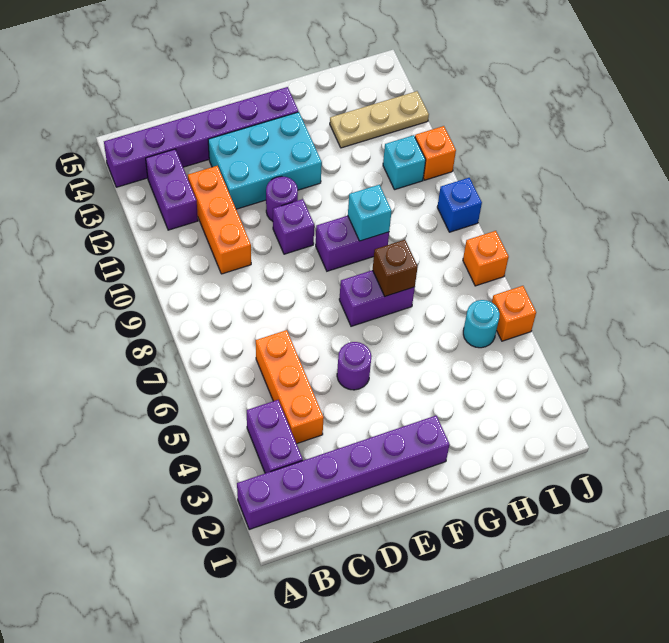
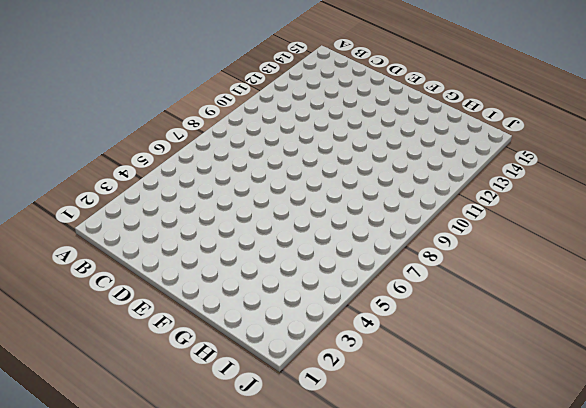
none -> purple 1x6 brick [237,415,450,530]
none -> purple 1x6 brick [104,87,298,187]
none -> purple 1x2 brick [247,400,303,473]

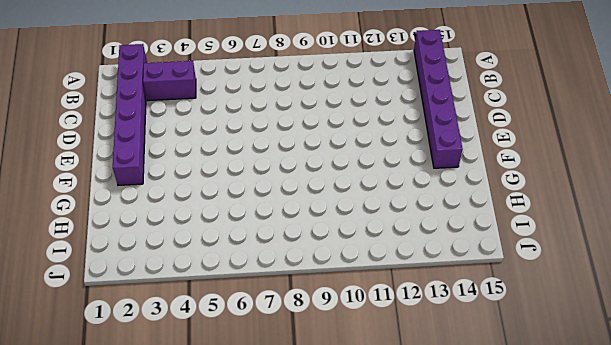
none -> purple 1x2 brick [146,149,198,230]
none -> orange 1x3 brick [256,330,324,444]
none -> orange 1x3 brick [188,166,251,274]

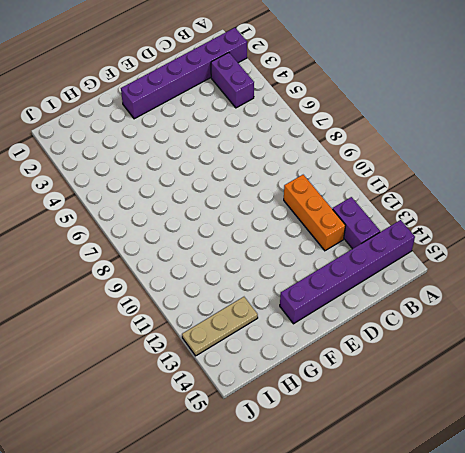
none -> orange 1x3 brick [256,330,324,444]
none -> cyan 2x3 brick [208,112,322,209]
none -> purple 1x1 round brick [337,342,372,390]

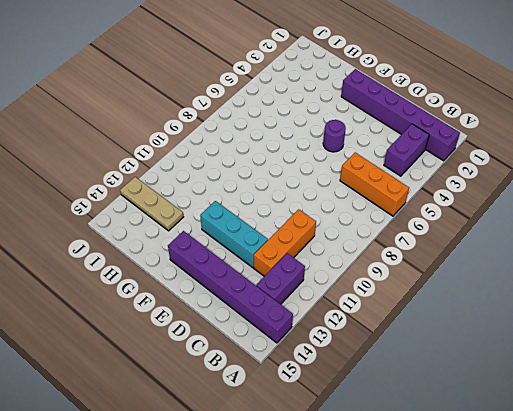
orange 1x3 brick [340,153,409,216] -> orange 1x3 brick turned to [256,330,324,444]
cyan 1x3 brick [200,201,268,268] -> cyan 2x3 brick [208,112,322,209]
none -> purple 1x1 brick [273,199,314,254]
none -> purple 1x1 round brick [266,176,298,221]
none -> purple 1x2 brick [339,270,415,326]

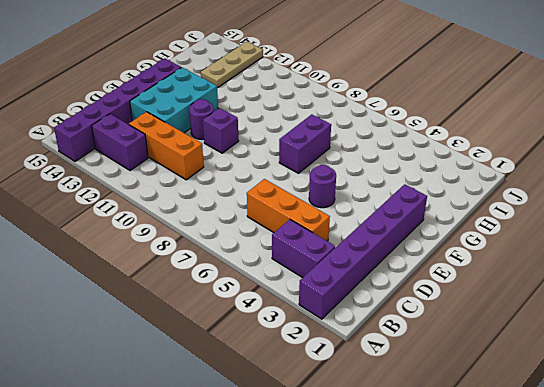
none -> purple 1x2 brick [316,216,389,271]
none -> cyan 1x1 round brick [463,300,500,348]
none -> cyan 1x1 brick [383,135,426,190]

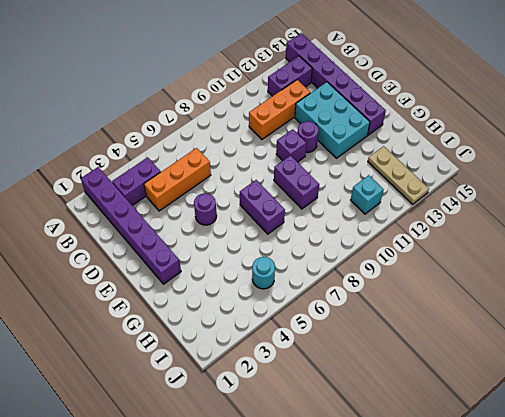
none -> orange 1x1 brick [492,286,536,341]
none -> orange 1x1 brick [463,231,509,286]
none -> blue 1x1 brick [437,178,482,232]

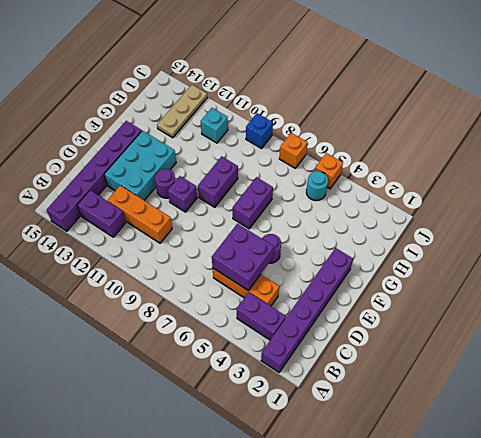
purple 2x2 brick [212,224,274,291] -> none
none -> orange 1x1 brick [415,126,456,180]
none -> brown 1x1 brick [373,240,418,296]
none -> cyan 1x1 brick [348,185,391,241]

